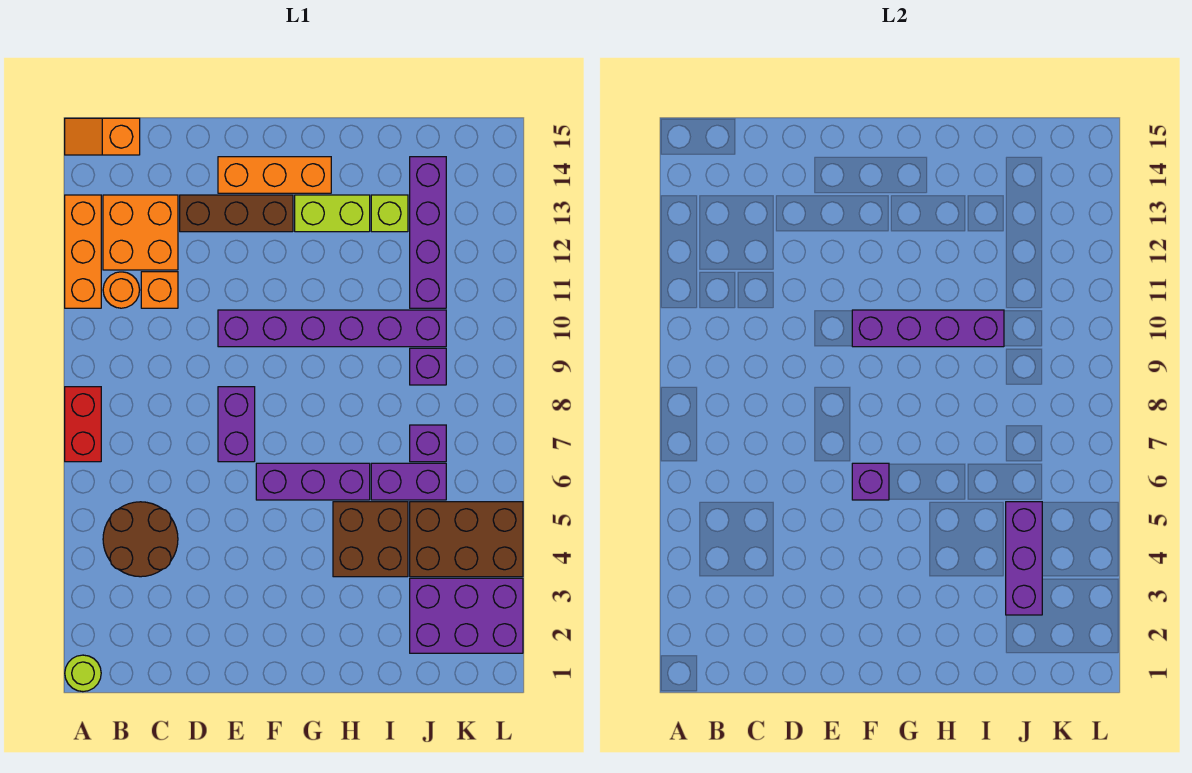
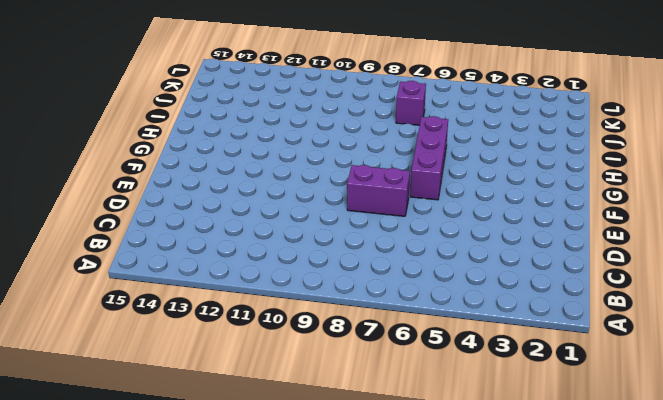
none -> lime 1x1 round brick [65,655,101,692]
none -> red 1x2 brick [65,387,101,462]
none -> orange 1x3 brick [65,195,101,308]

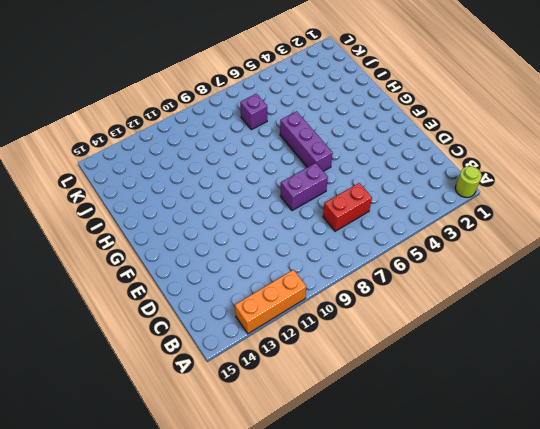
red 1x2 brick [323,183,372,231] -> red 1x2 brick moved to [65,387,101,462]
none -> orange 1x2 slope [65,118,140,155]
none -> brown 2x2 round brick [103,502,178,577]
none -> orange 1x1 round brick [103,272,140,308]

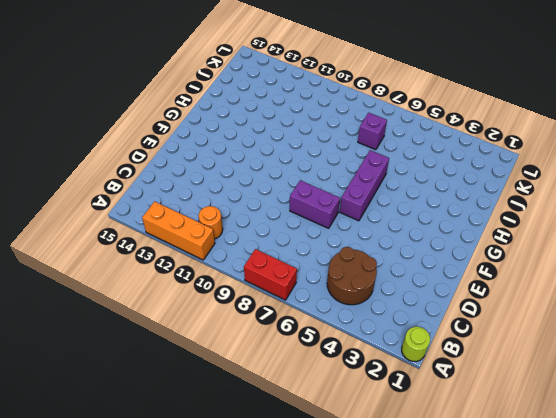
none -> orange 1x2 slope [65,118,140,155]
none -> orange 2x2 brick [103,195,178,270]
none -> orange 1x1 brick [141,272,178,308]

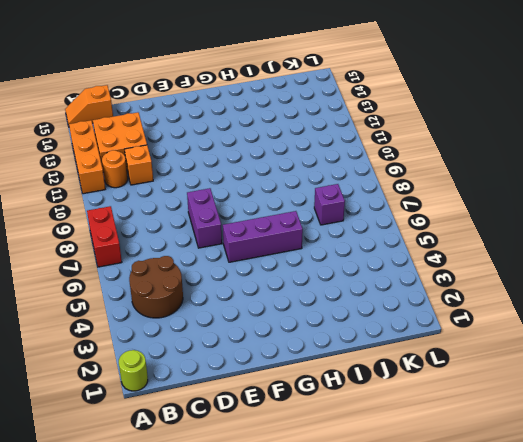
none -> brown 1x3 brick [180,195,293,232]
none -> purple 1x6 brick [218,310,446,347]
none -> orange 1x3 brick [218,157,331,193]

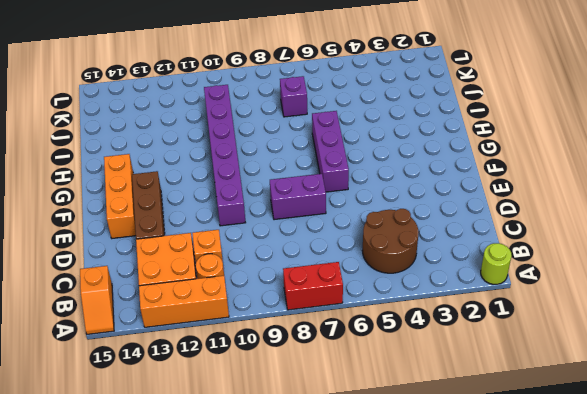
none -> lime 1x2 brick [295,195,370,232]
none -> brown 2x2 brick [333,502,408,577]
none -> purple 1x2 brick [371,463,446,500]

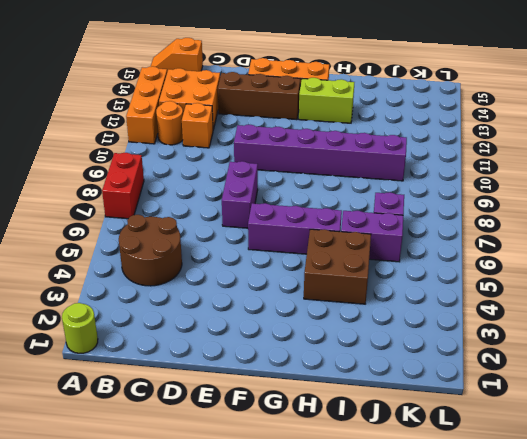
none -> lime 1x1 brick [371,195,408,232]
none -> purple 2x3 brick [410,578,523,653]
none -> brown 2x3 brick [410,502,523,577]

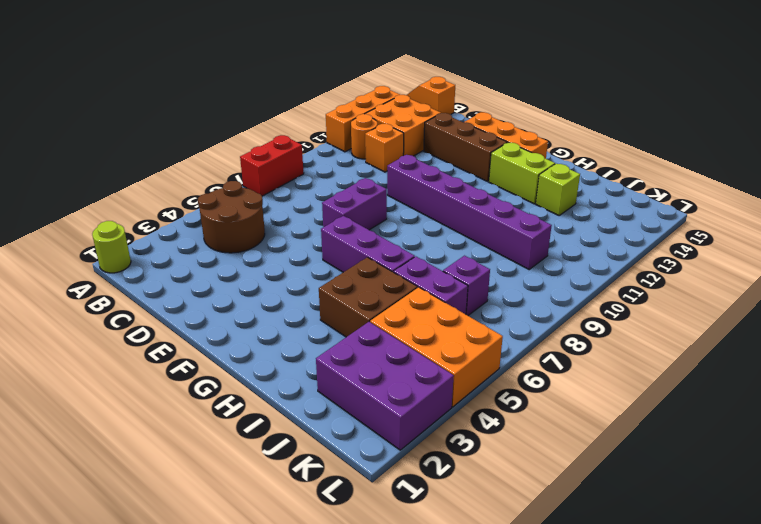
orange 2x3 brick [370,287,503,407] -> brown 2x3 brick [410,502,523,577]
none -> purple 1x1 brick [410,348,446,385]
none -> purple 1x4 brick [410,157,446,308]
none -> purple 1x1 brick [852,463,889,500]

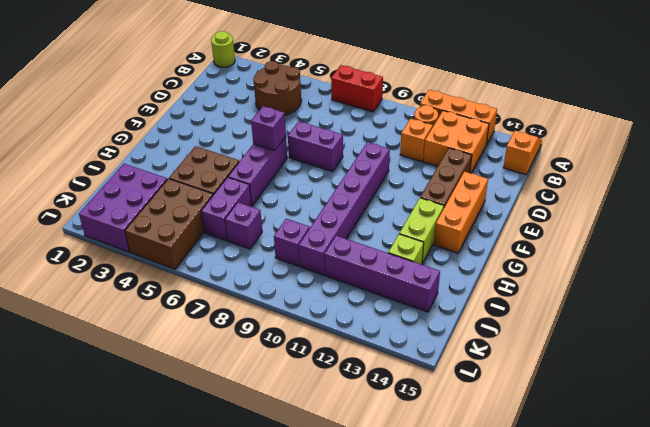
none -> purple 1x4 brick [852,310,1004,347]
none -> purple 1x3 brick [1006,502,1042,615]

